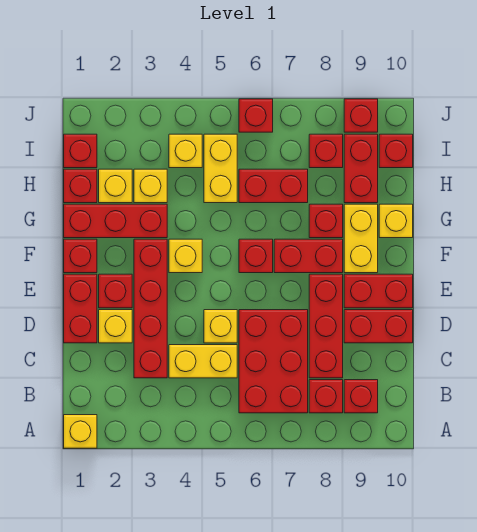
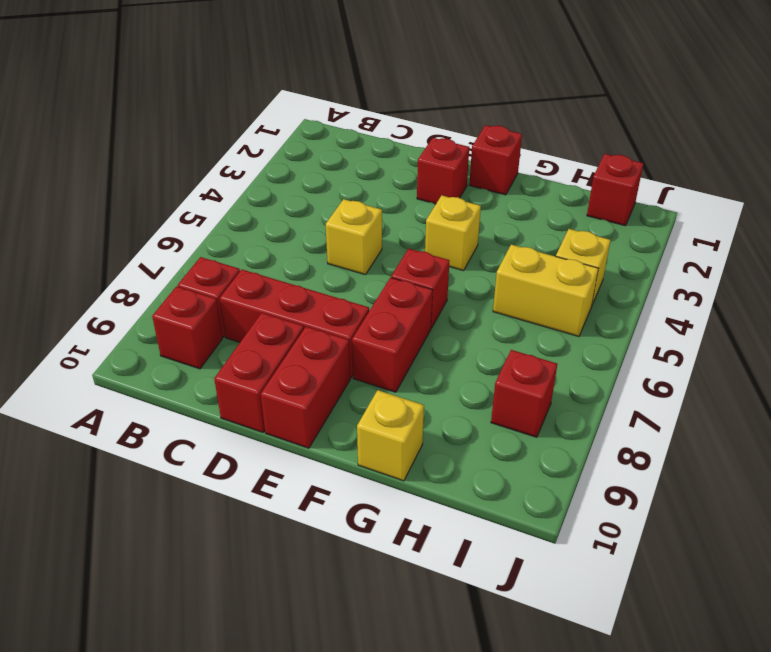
none -> yellow 1x1 brick [64,415,97,448]
none -> red 2x3 brick [239,310,308,413]
none -> red 1x4 brick [134,239,167,378]
none -> yellow 1x2 brick [169,345,237,378]

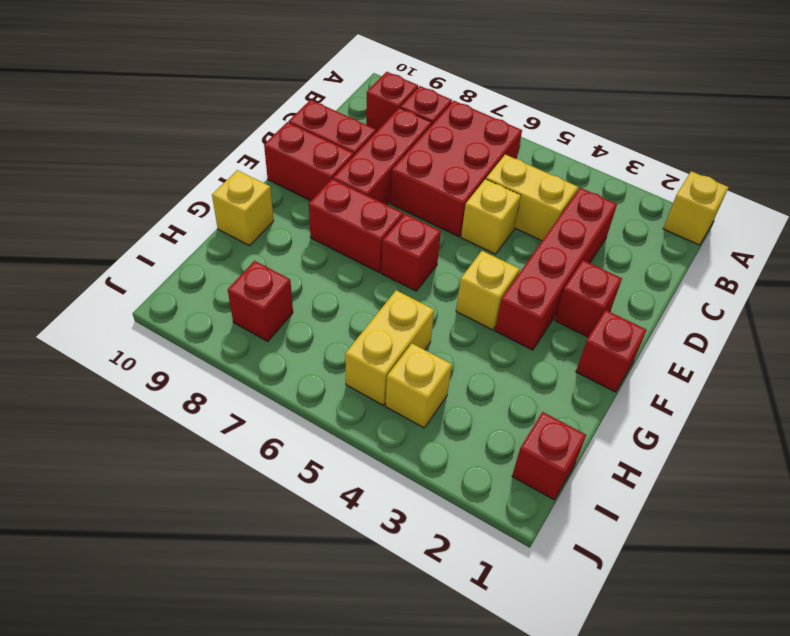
none -> red 1x2 brick [64,274,97,343]
none -> yellow 1x1 brick [99,310,132,343]
none -> yellow 1x2 brick [344,204,378,273]
none -> red 1x3 brick [64,204,167,238]

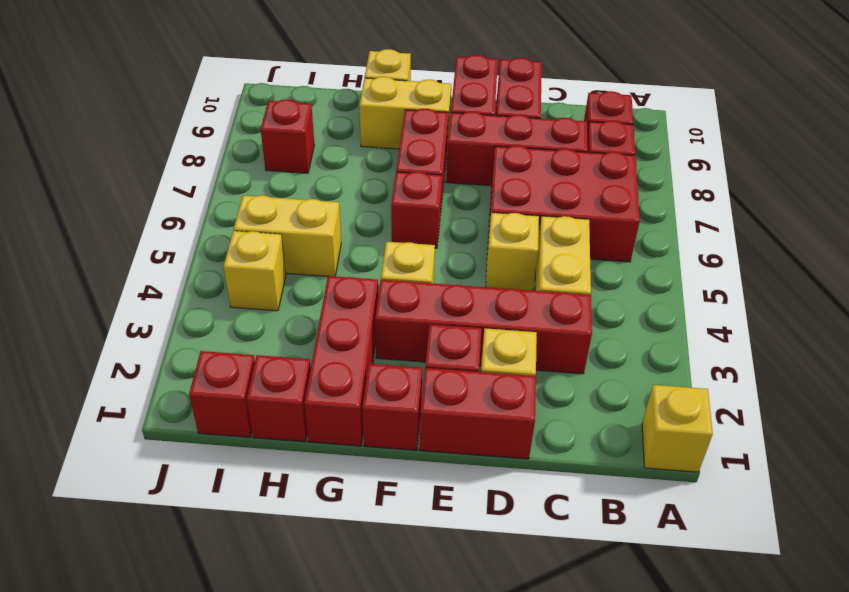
none -> red 1x1 brick [309,204,343,238]
none -> yellow 1x1 brick [99,169,132,203]
none -> yellow 1x1 brick [134,169,167,203]
none -> red 1x2 brick [239,169,308,203]

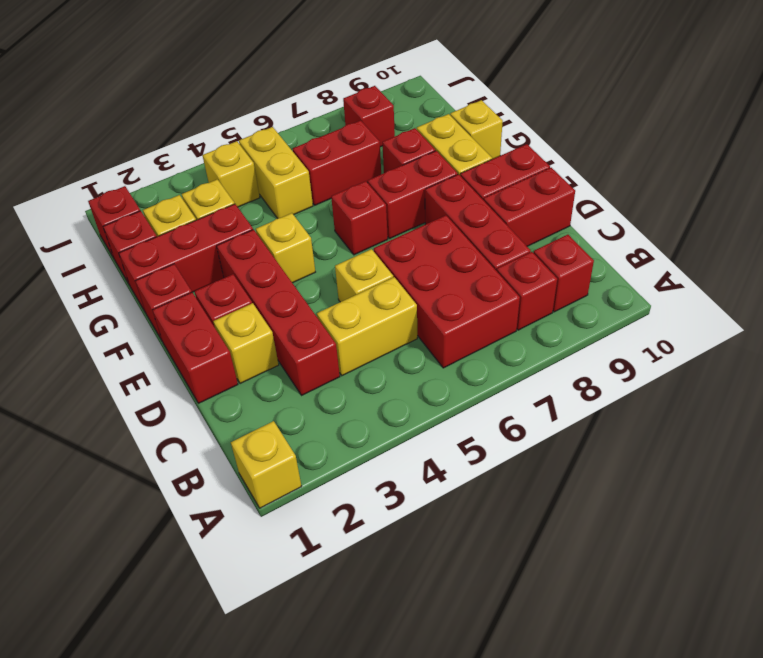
none -> red 1x2 brick [344,134,378,203]
none -> red 1x1 brick [379,134,413,168]
none -> red 1x1 brick [239,99,273,132]
none -> red 1x1 brick [344,99,378,132]

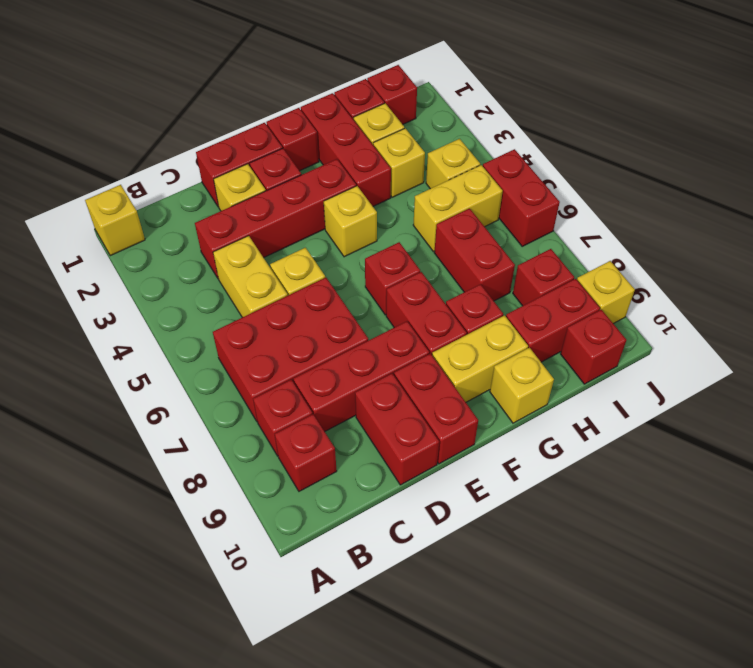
red 1x2 brick [483,149,560,246] -> red 1x1 brick [239,99,273,132]
yellow 1x1 brick [577,261,635,324] -> red 1x1 brick [344,99,378,132]

